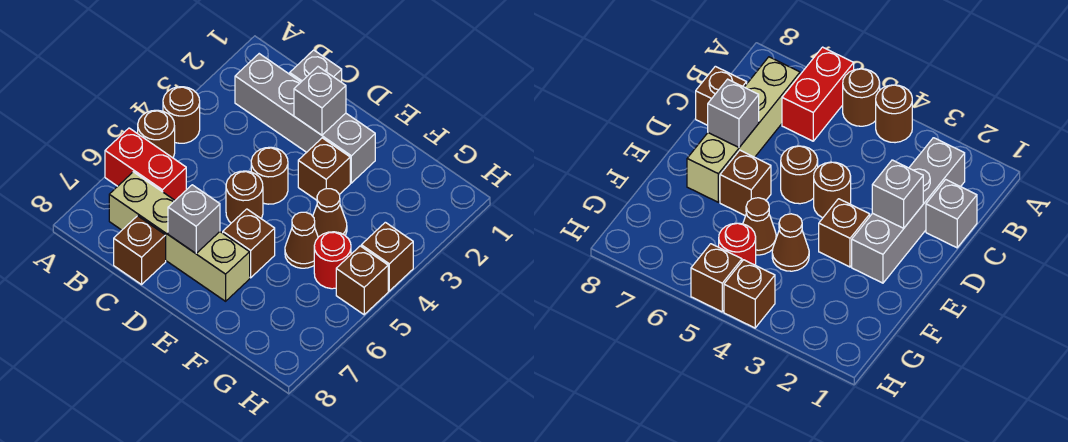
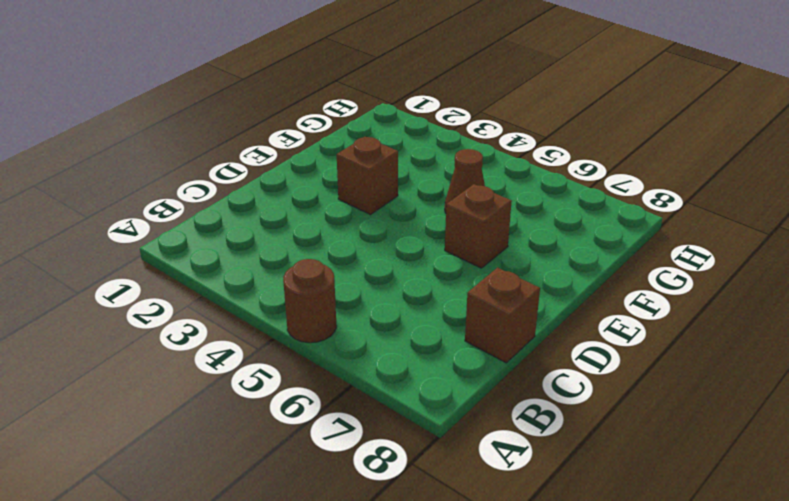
none -> brown 1x1 round brick [163,87,200,143]
none -> red 1x2 brick [105,128,186,200]
none -> grey 1x4 brick [235,54,375,183]

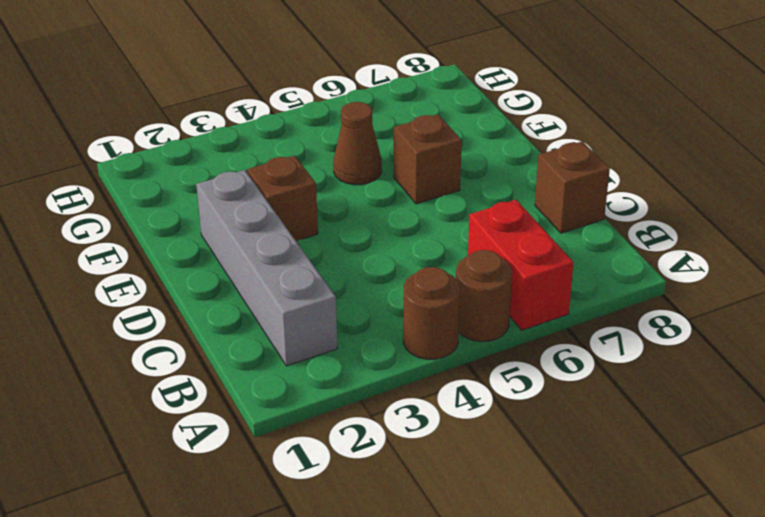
none -> tan 1x4 brick [109,172,250,301]
none -> grey 1x1 brick [290,50,342,82]
none -> brown 1x1 round brick [251,147,288,204]

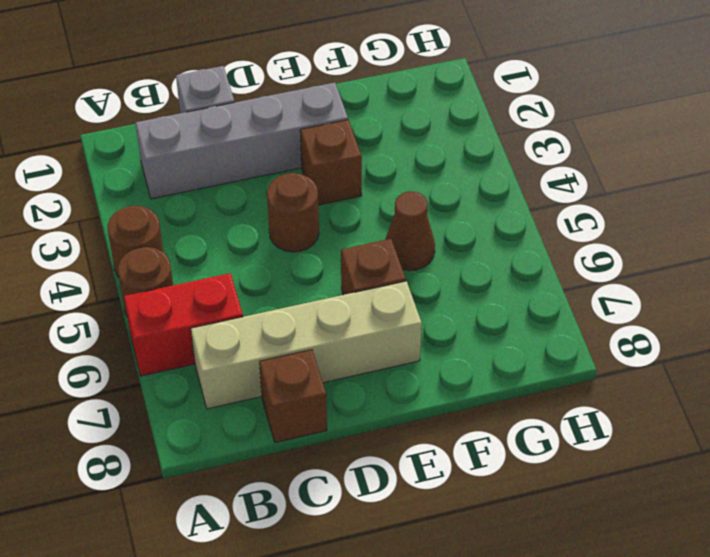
none -> brown 1x1 round brick [226,171,263,223]
none -> brown 1x1 cone [313,189,347,237]
none -> red 1x1 round brick [314,232,351,289]

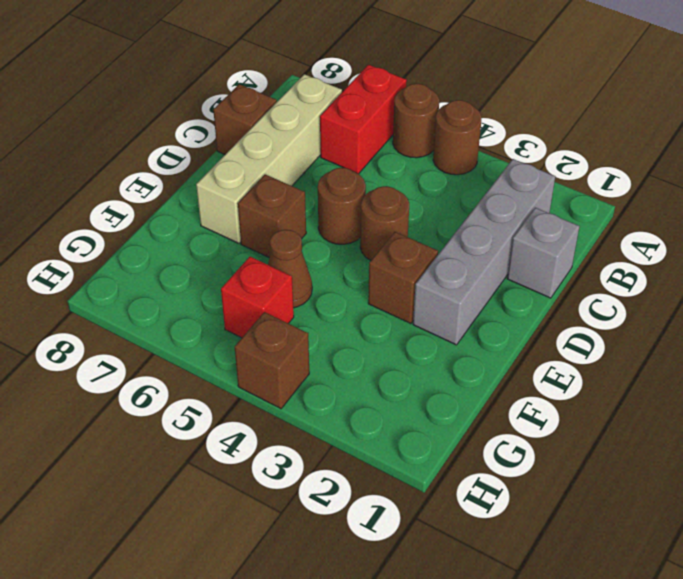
red 1x1 brick [221,257,294,338] -> red 1x1 round brick [314,232,351,289]
none -> brown 1x1 cone [313,189,347,237]
none -> brown 1x1 brick [336,246,388,315]
none -> grey 1x1 brick [294,67,346,135]

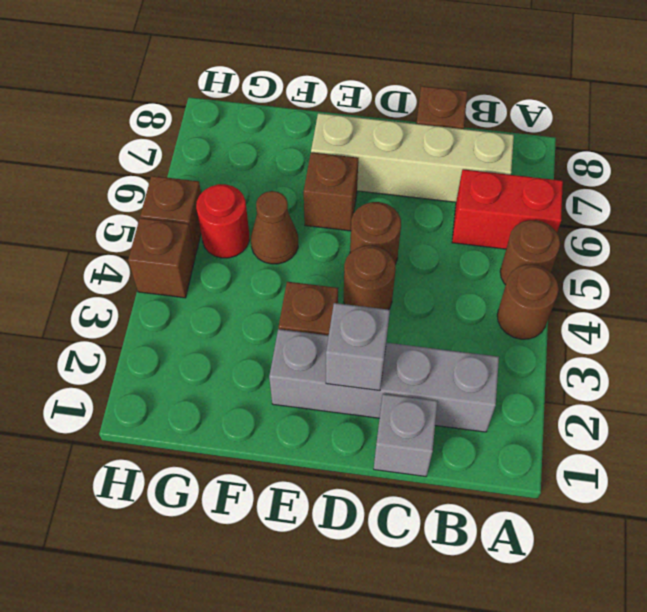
none -> brown 1x1 cone [313,189,347,237]
none -> grey 1x1 brick [168,185,220,253]

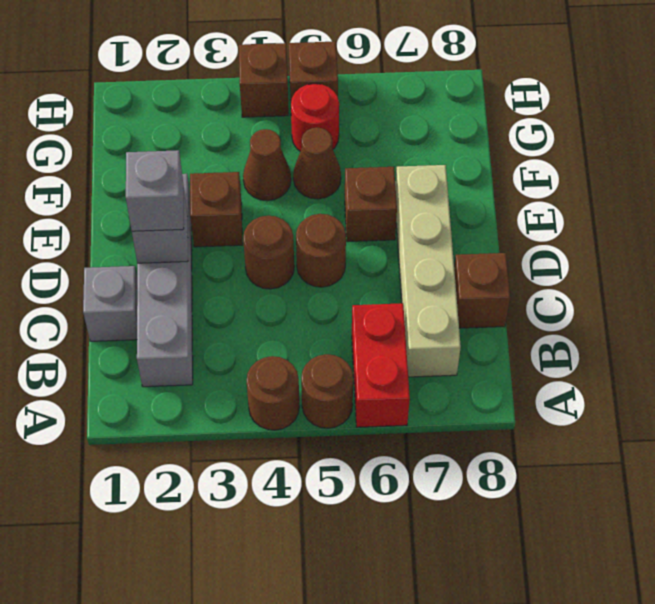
grey 1x1 brick [126,150,184,231] -> grey 1x1 brick moved to [168,185,220,253]

